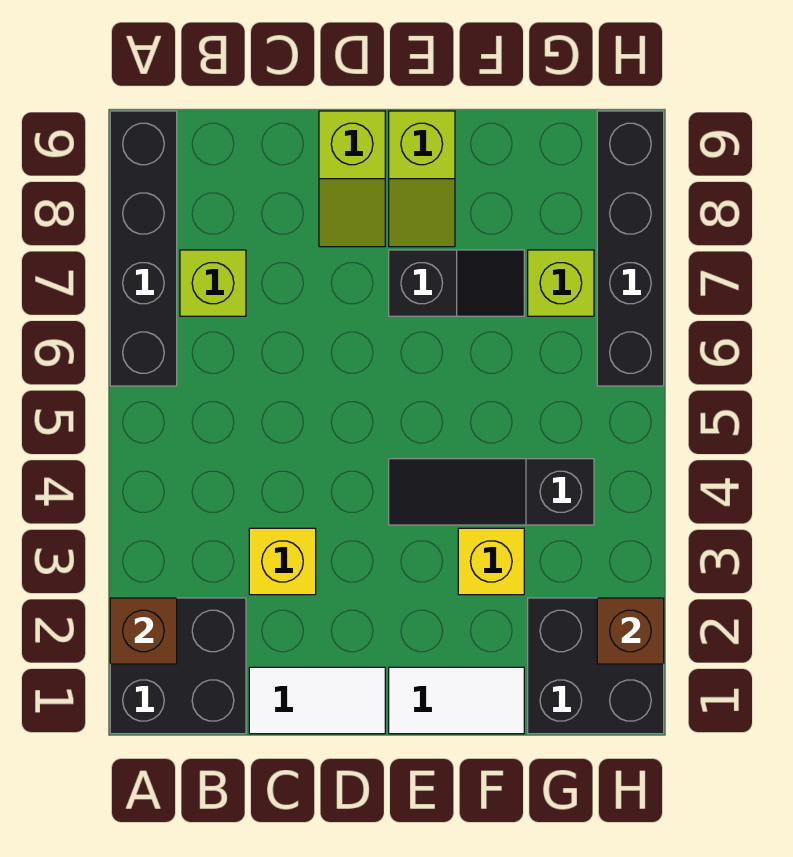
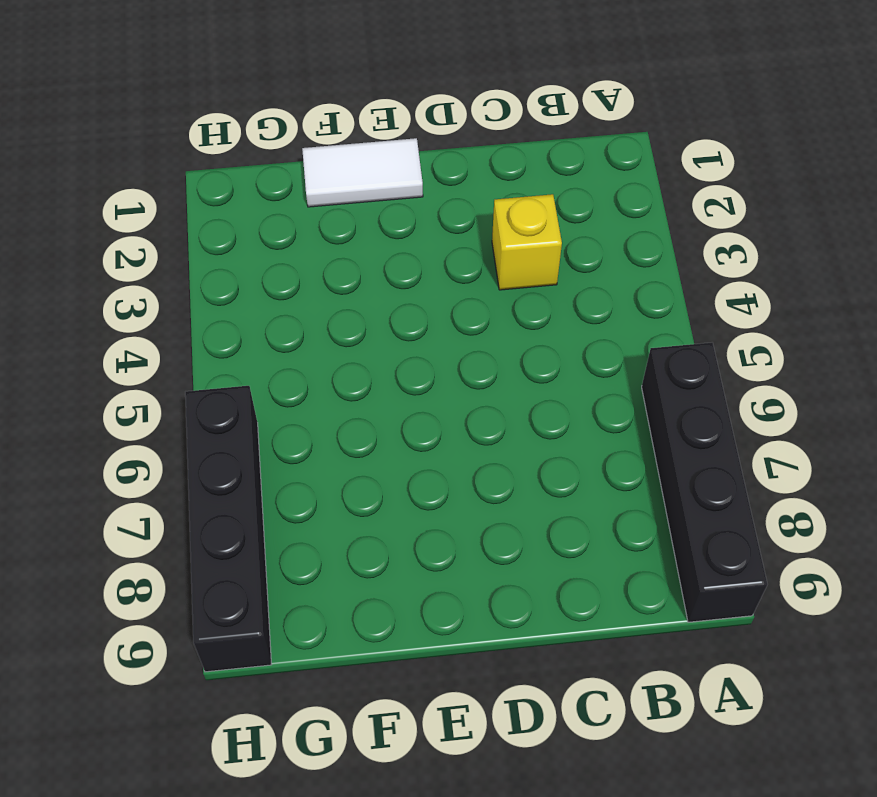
none -> black 2x2 brick [110,598,246,734]
none -> lime 1x1 brick [180,250,246,316]
none -> white 1x2 tile [249,667,385,734]

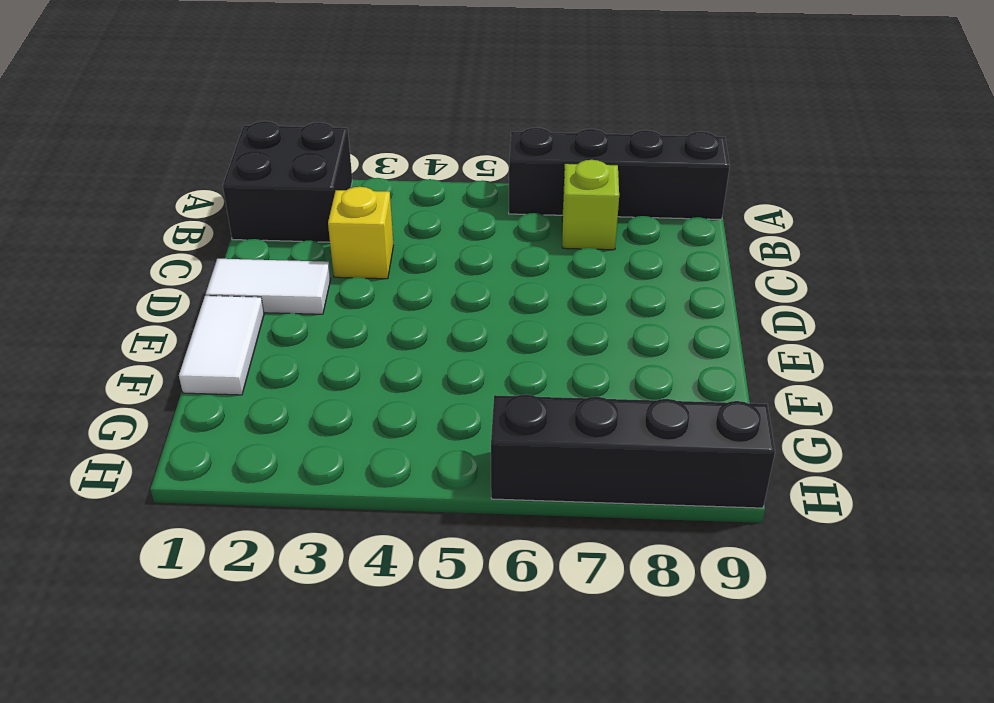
white 1x2 tile [206,259,331,314] -> white 1x2 tile turned to [249,667,385,734]
none -> lime 1x2 slope [319,111,385,247]
none -> black 1x3 slope [389,459,594,525]
none -> black 1x2 slope [389,250,524,316]

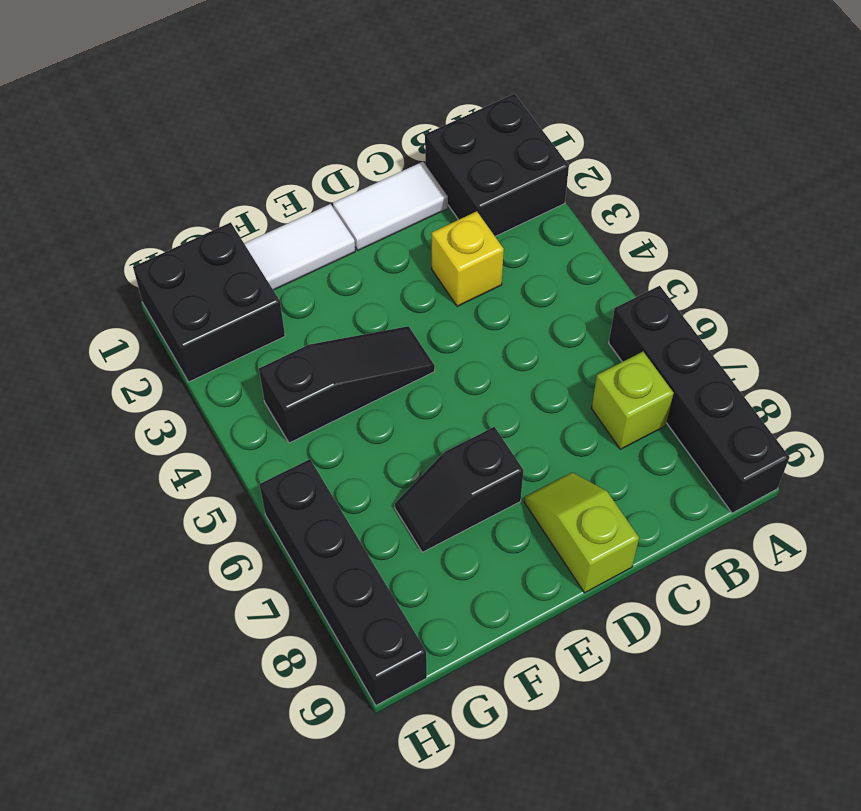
none -> lime 1x2 slope [389,111,455,247]
none -> yellow 1x1 brick [458,528,524,595]
none -> lime 1x1 brick [528,250,594,316]

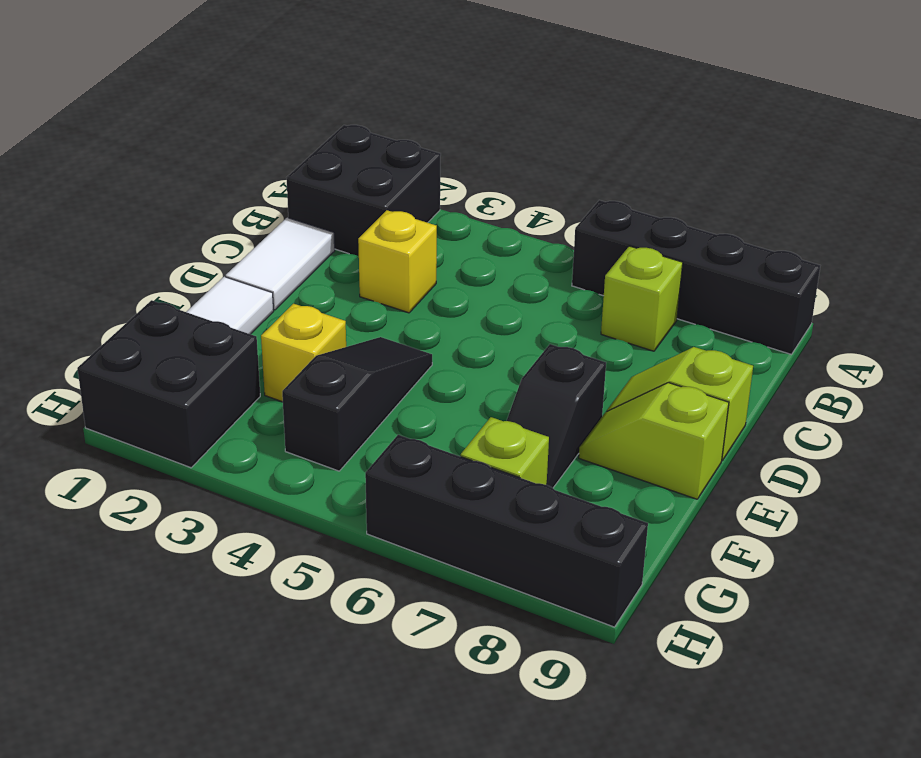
none -> brown 1x1 brick [110,598,177,664]
none -> brown 1x1 brick [597,598,664,664]

